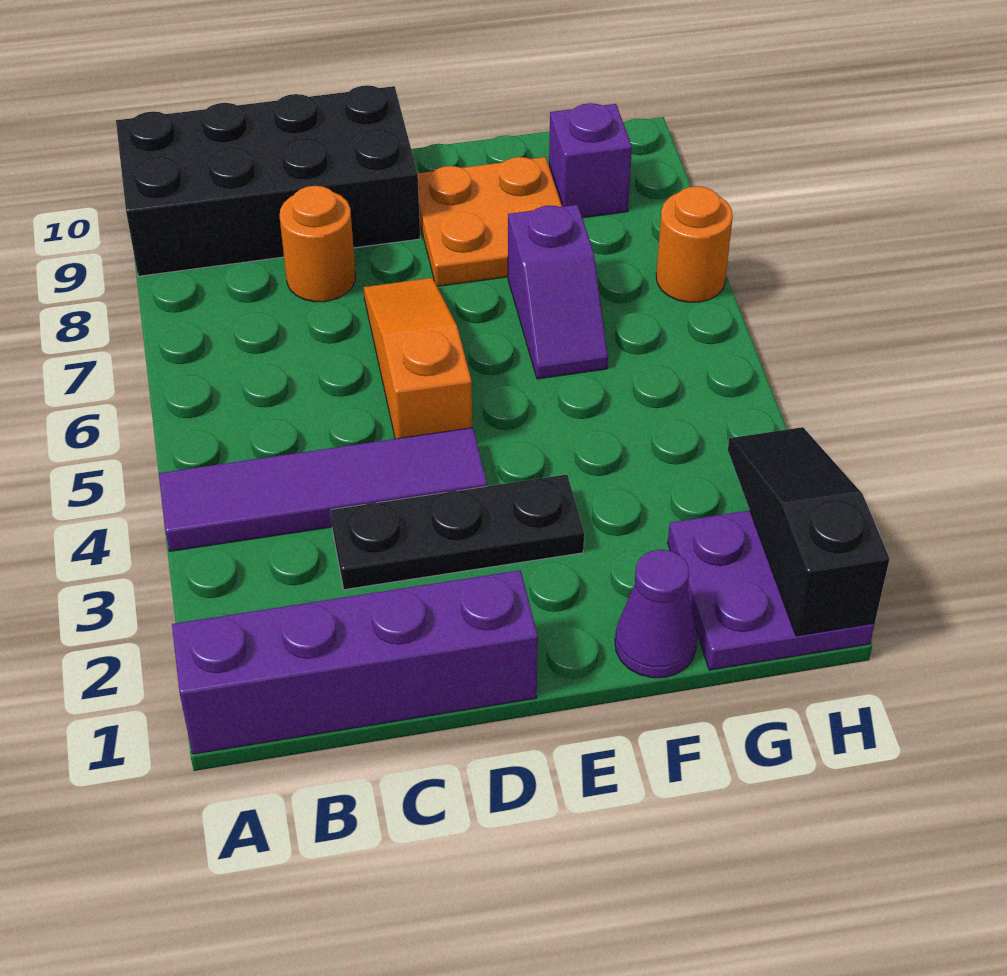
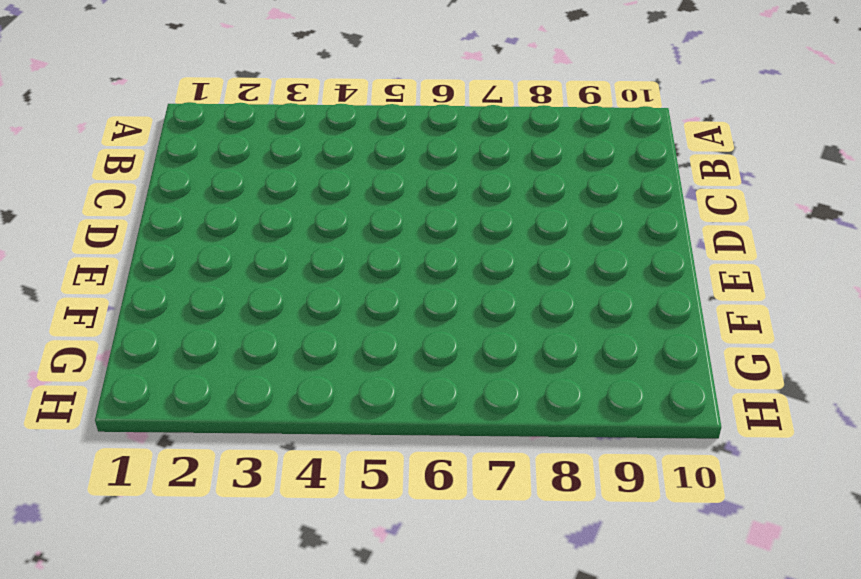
none -> purple 1x4 brick [172,570,538,754]
none -> purple 1x4 tile [159,428,487,551]
none -> black 2x4 brick [116,85,420,276]

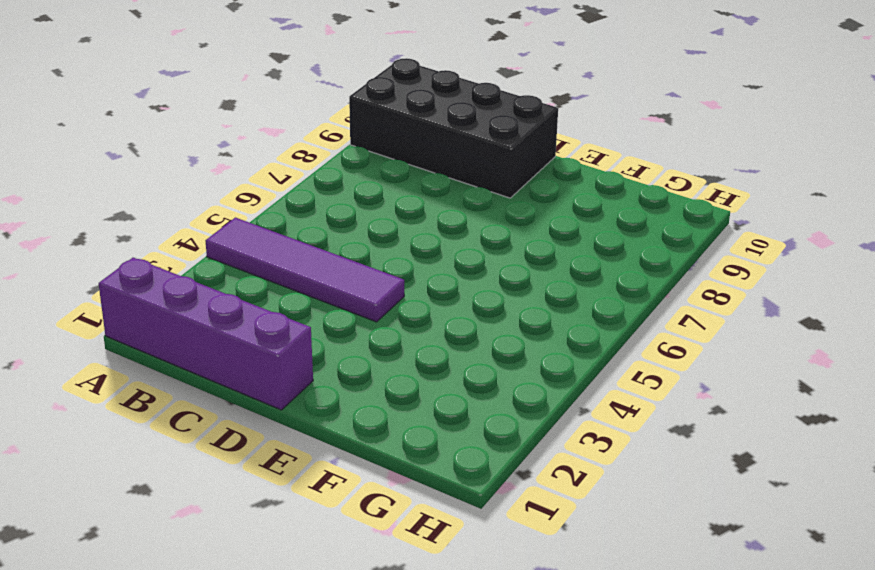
none -> black 1x3 plate [330,475,584,590]
none -> orange 1x1 round brick [280,186,355,302]
none -> orange 1x3 slope [364,278,472,439]

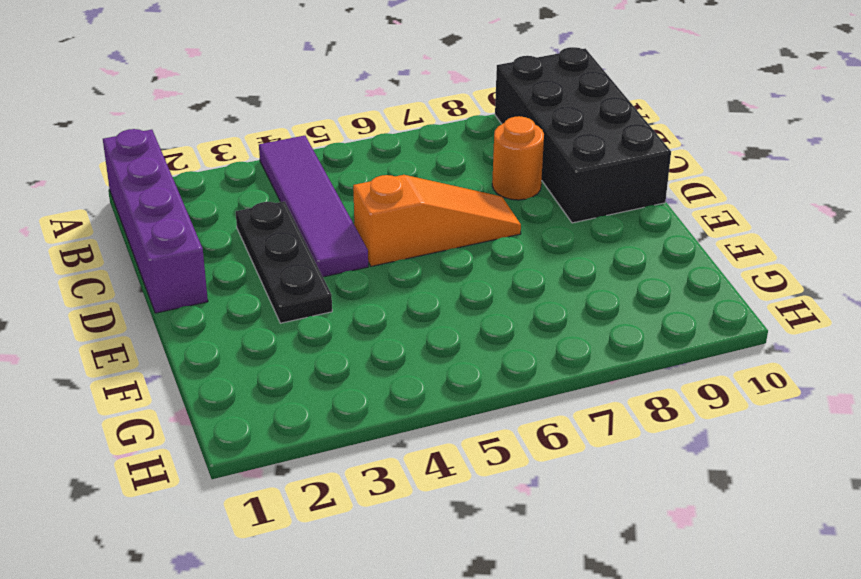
none -> orange 2x2 plate [418,157,562,286]
none -> purple 1x1 cone [615,550,697,678]
none -> purple 1x2 slope [508,205,608,379]

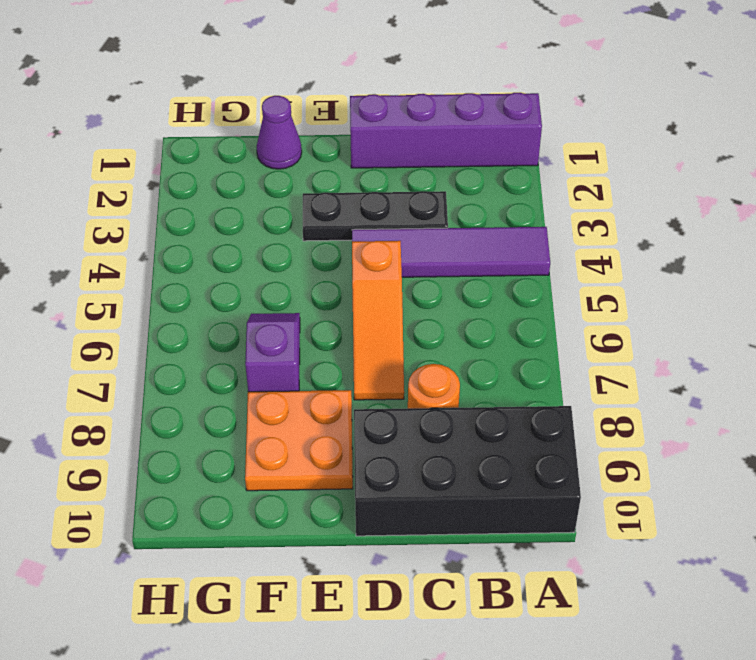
none -> purple 2x2 plate [668,510,875,670]
none -> purple 1x1 brick [549,103,632,218]
none -> orange 1x1 round brick [656,186,733,302]

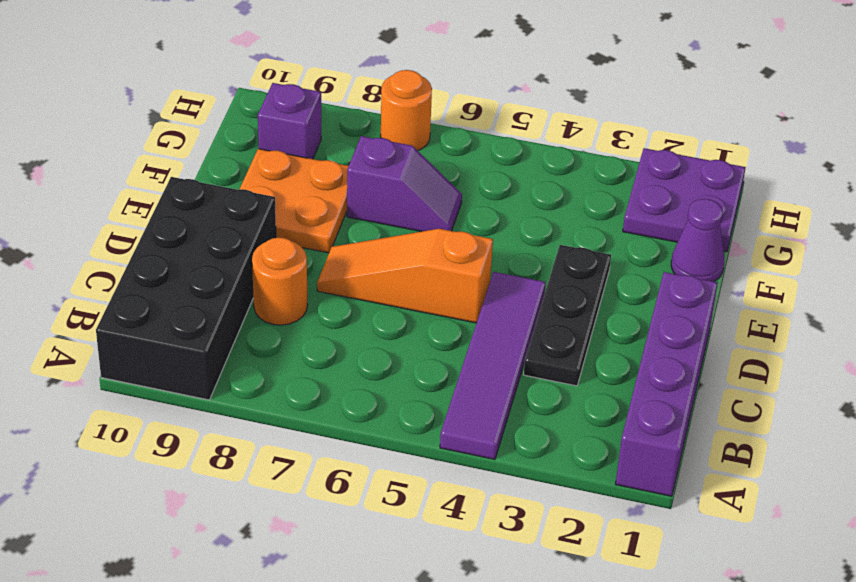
none -> black 1x3 slope [728,427,889,636]

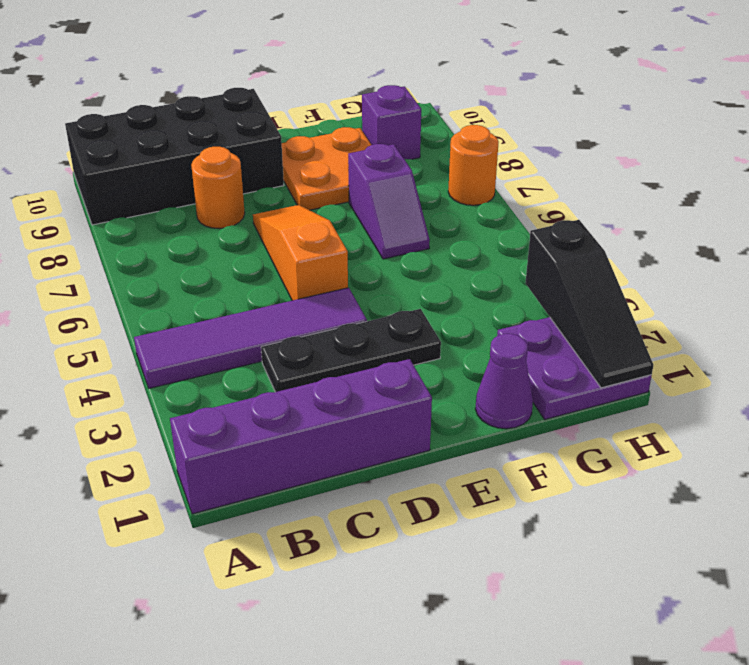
black 1x3 slope [526,220,653,388] -> black 1x3 slope turned to [728,427,889,636]

